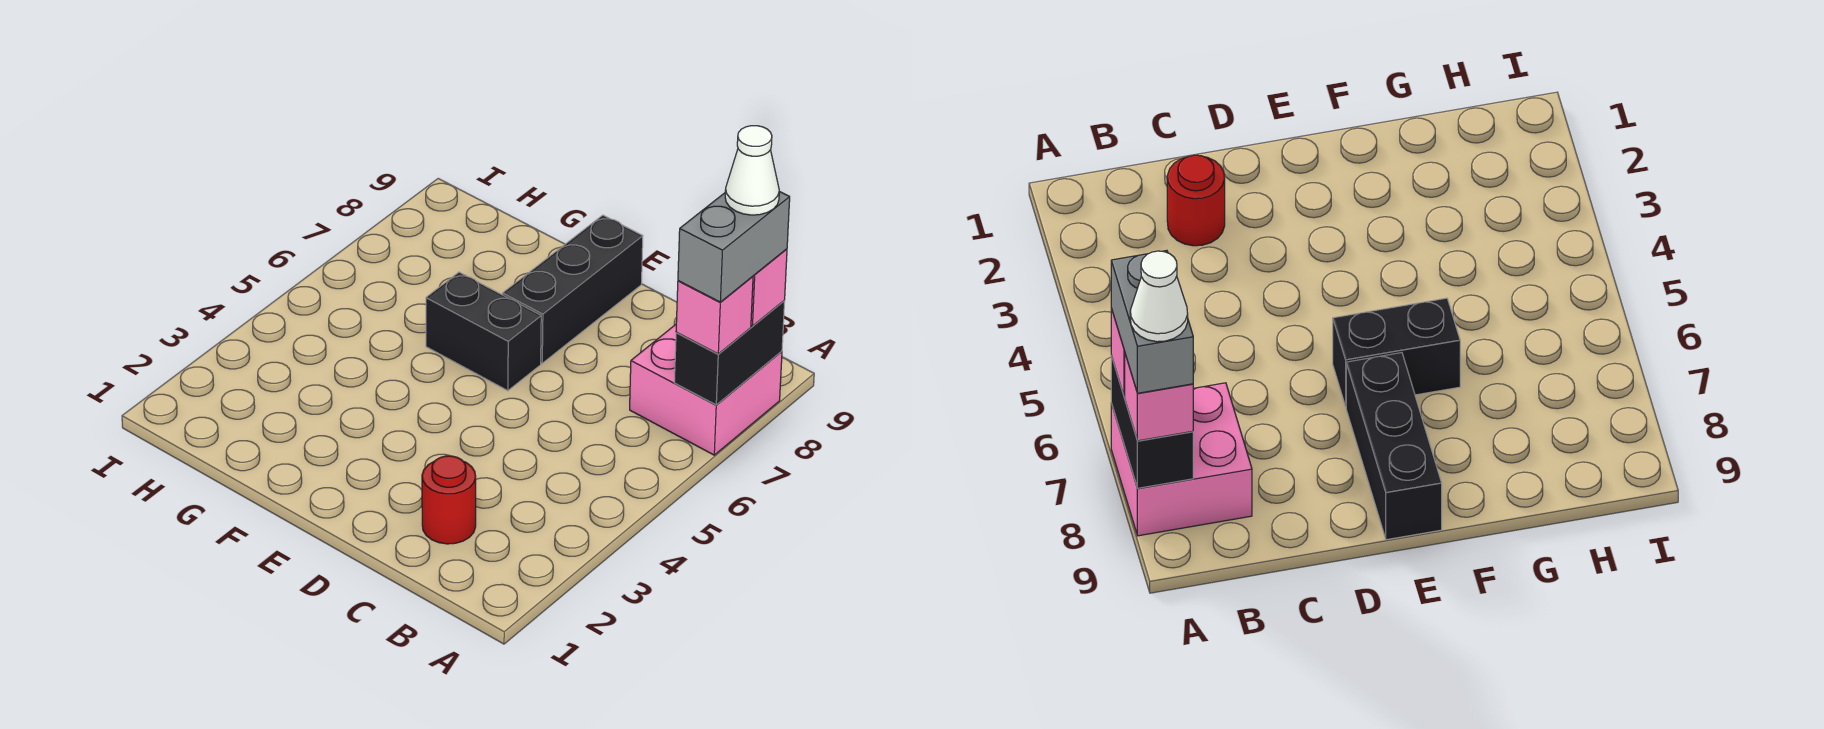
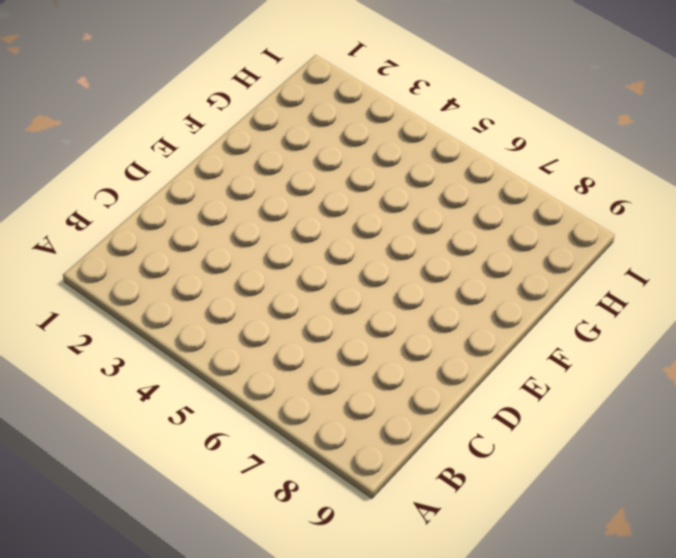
none -> pink 2x2 brick [630,325,782,455]
none -> red 1x1 round brick [422,456,476,544]

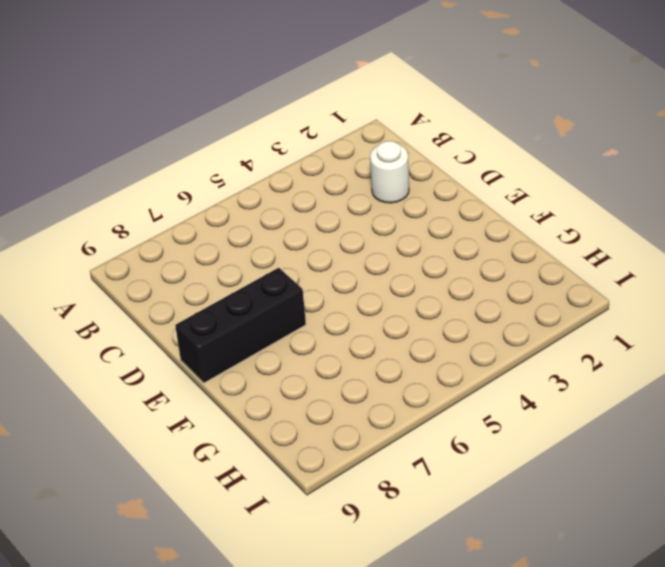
white 1x1 round brick [370,141,409,203] -> red 1x1 round brick [422,456,476,544]
none -> pink 2x2 brick [630,325,782,455]
none -> black 1x2 brick [426,272,541,391]

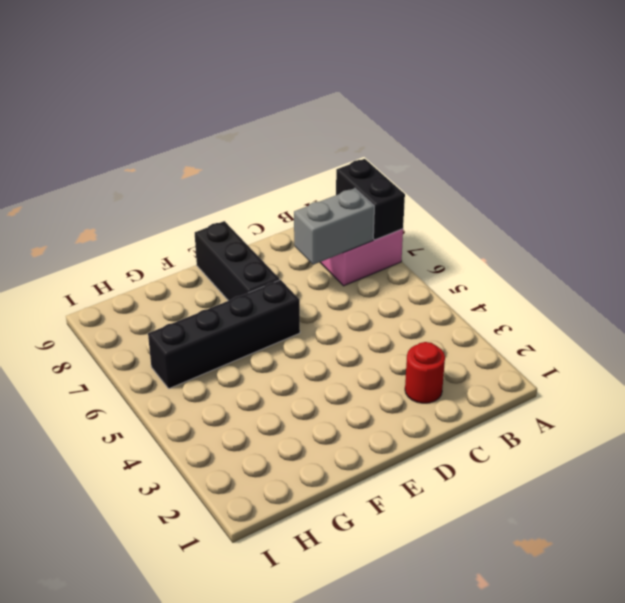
grey 1x2 brick [294,188,374,265] -> grey 1x2 brick turned to [678,191,790,302]
black 1x4 brick [148,280,300,389] -> black 1x2 brick [426,272,541,391]
none -> pink 1x1 brick [676,276,753,354]
none -> pink 1x1 brick [751,249,787,326]

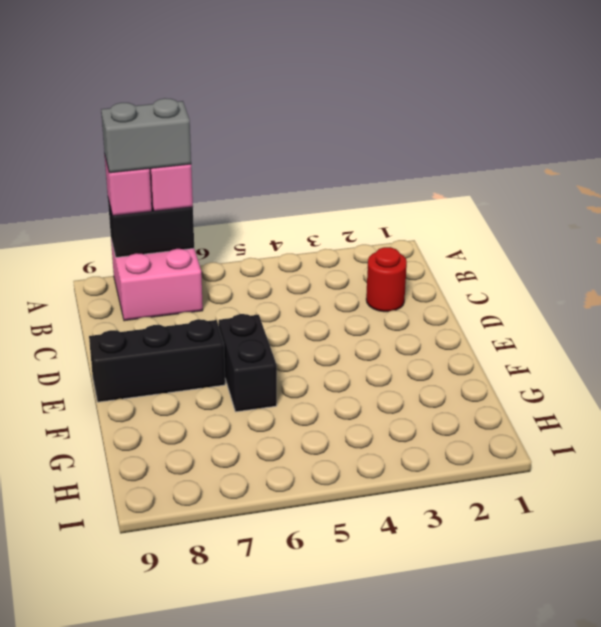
none -> white 1x1 cone [725,126,779,215]

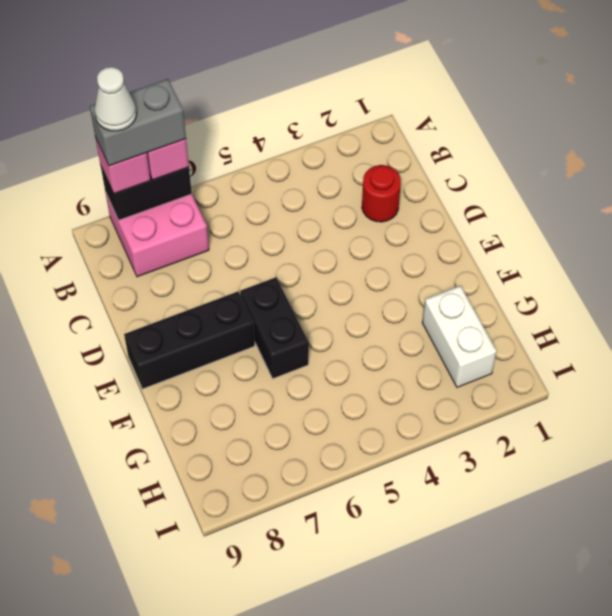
white 1x2 brick [422,286,497,387] -> none

